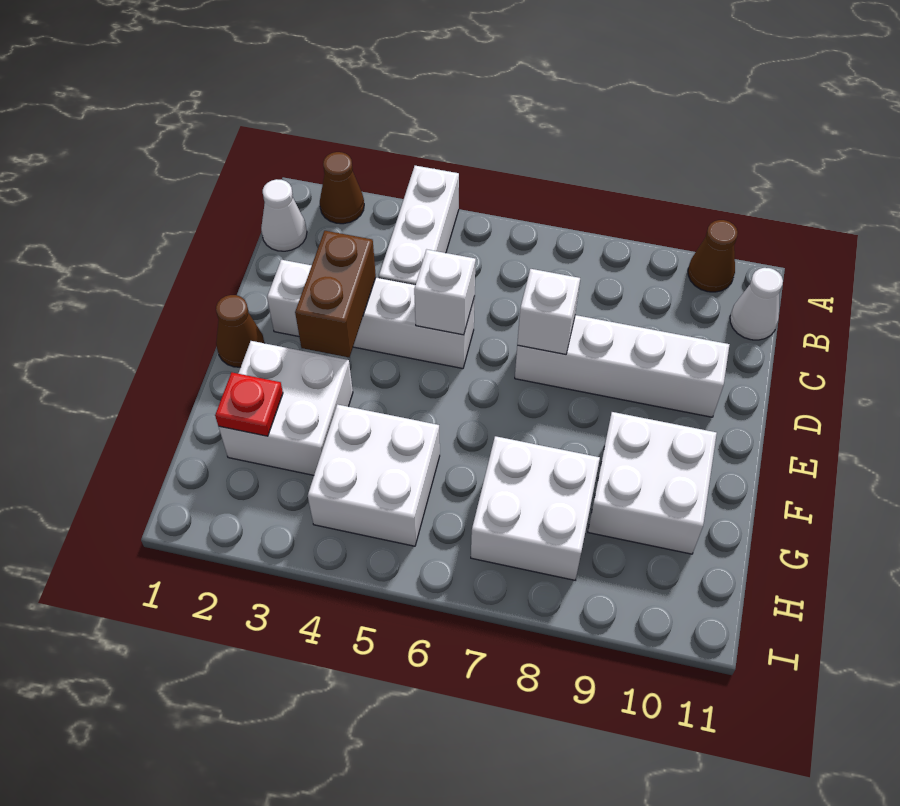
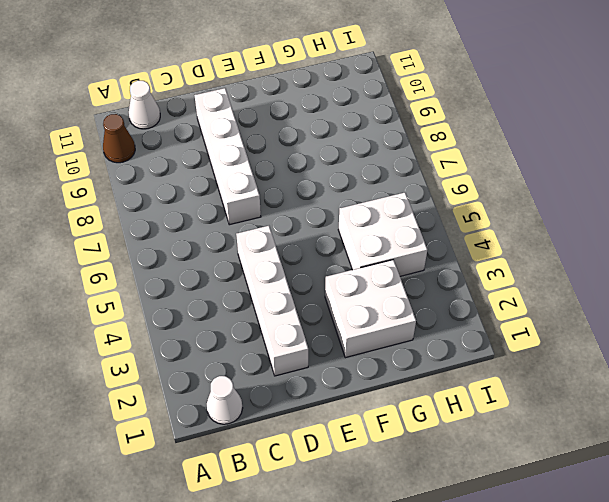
none -> brown 1x1 cone [320,152,364,224]
none -> white 1x3 brick [379,166,459,285]
none -> brown 1x1 cone [216,295,264,367]

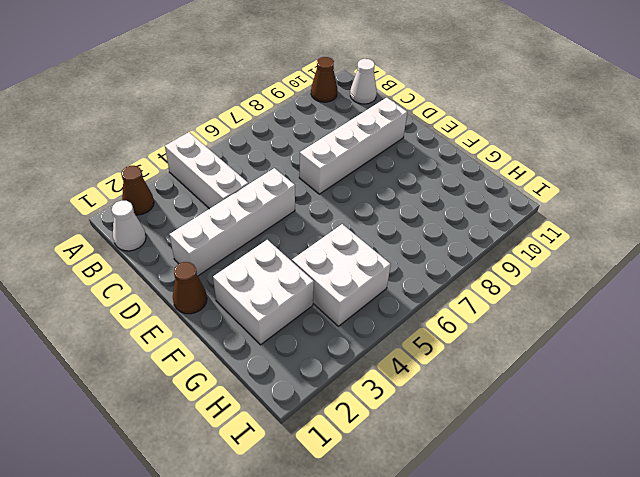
none -> white 2x2 brick [588,412,717,554]
none -> white 2x2 brick [471,436,600,580]
none -> brown 1x2 brick [295,231,376,357]

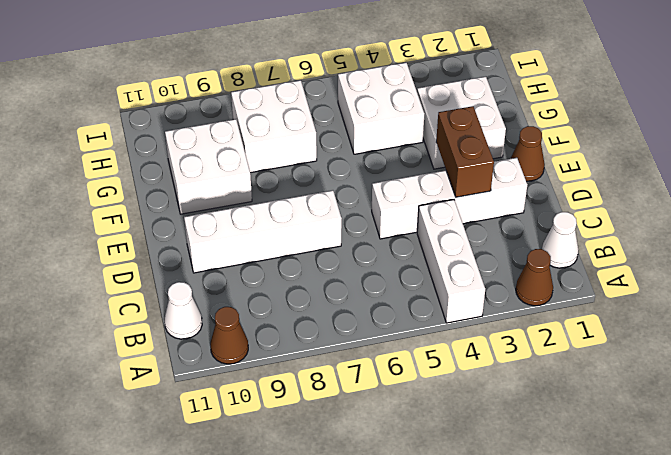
none -> white 1x1 brick [414,250,476,335]
none -> white 1x1 brick [517,269,580,355]
none -> red 1x1 plate [215,373,283,436]

